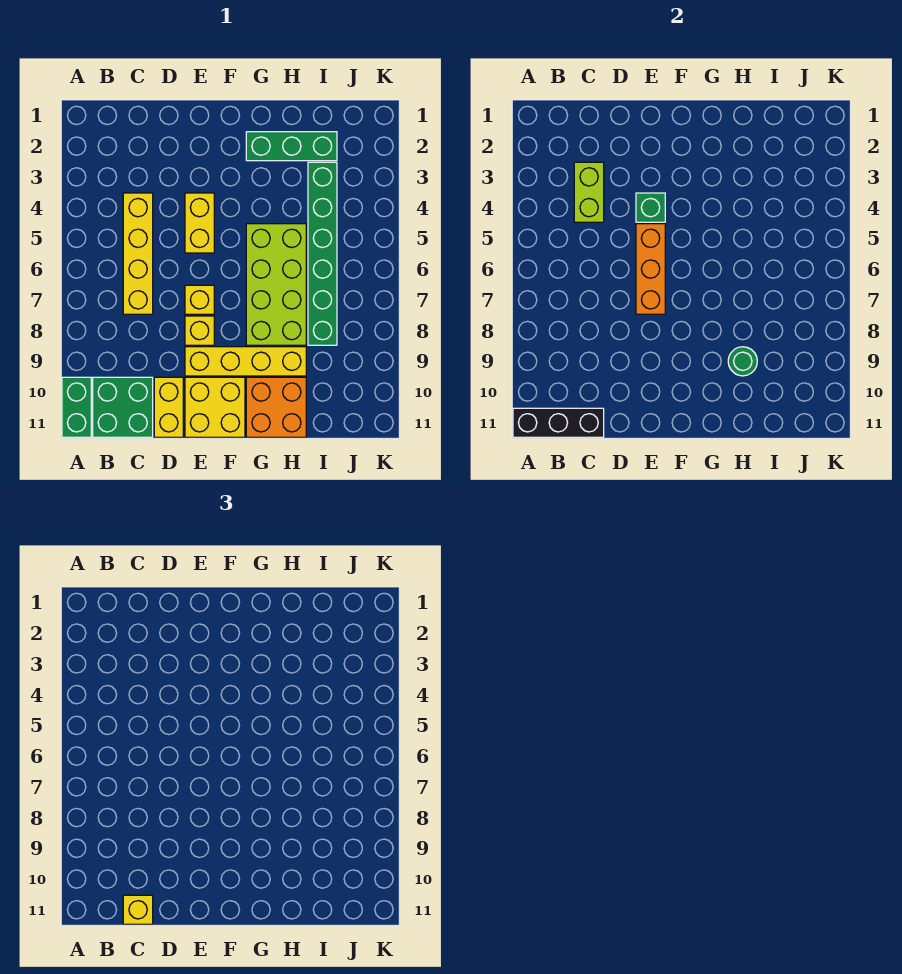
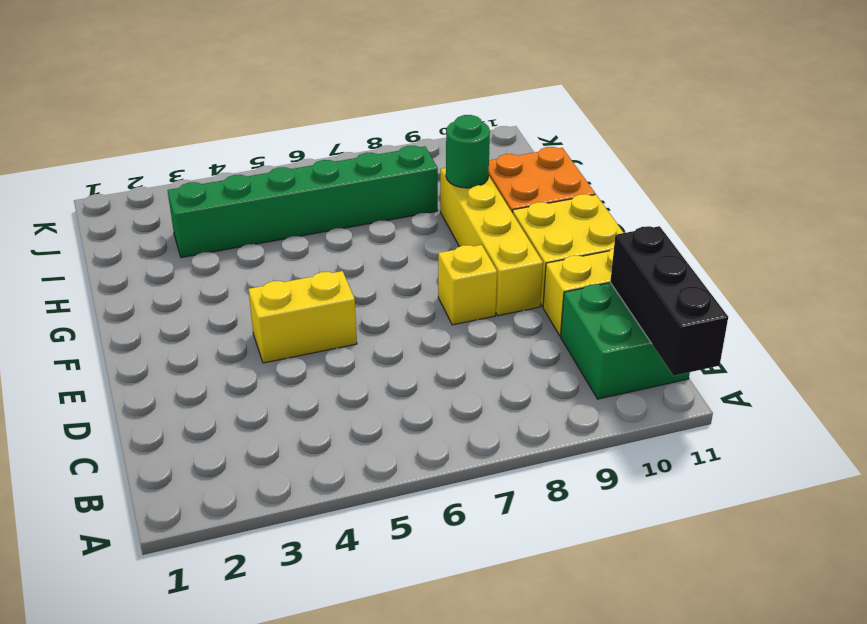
none -> green 1x2 brick [62,377,91,437]
none -> yellow 1x4 brick [123,193,153,314]
none -> yellow 1x1 brick [185,285,214,314]

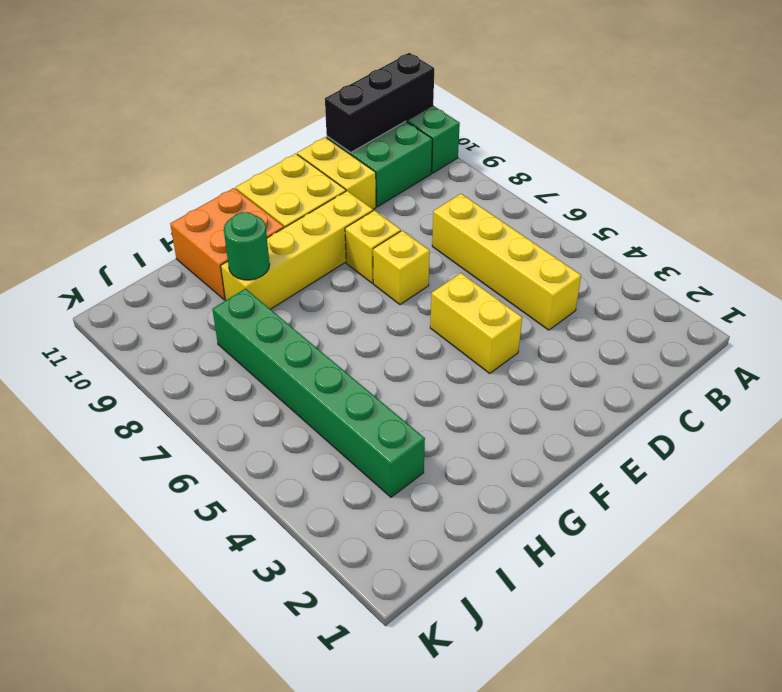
none -> green 1x3 brick [246,132,337,161]
none -> lime 2x4 brick [246,224,306,345]
none -> lime 1x2 brick [574,162,604,222]

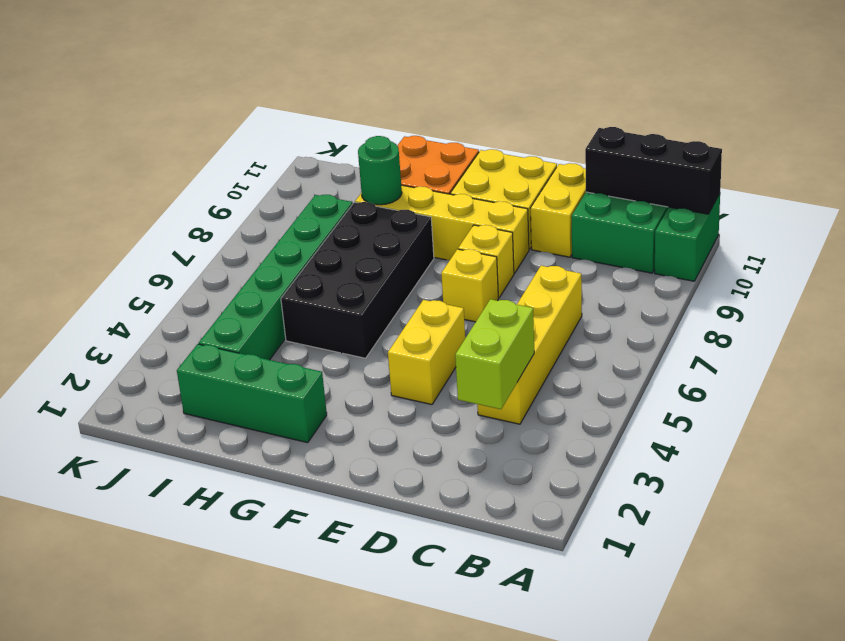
black 2x4 brick [281,202,434,358] -> lime 2x4 brick [246,224,306,345]
none -> green 1x1 brick [636,193,665,222]
none -> orange 1x3 brick [636,224,665,314]
none -> yellow 1x1 brick [123,895,153,924]

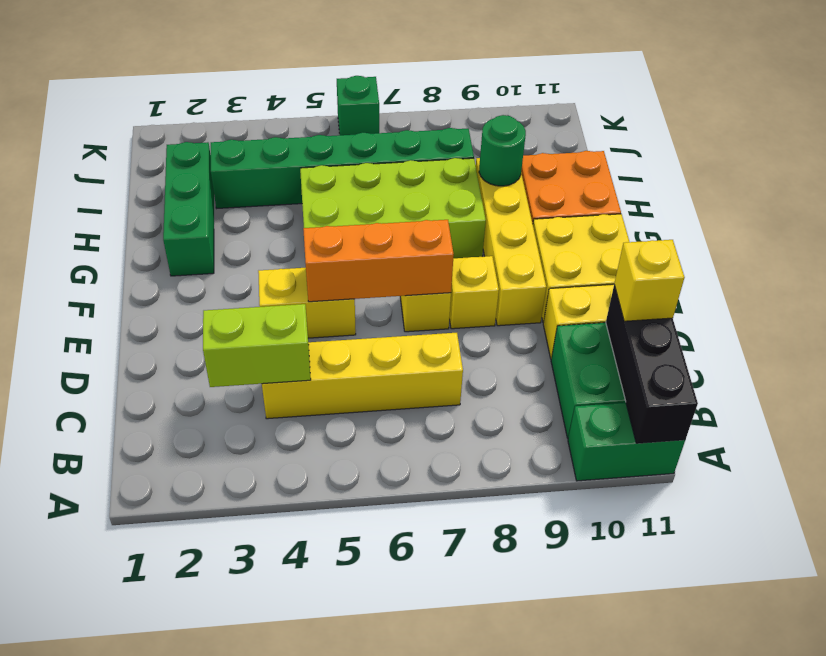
green 1x1 brick [337,76,379,135] -> green 1x1 brick moved to [636,193,665,222]

